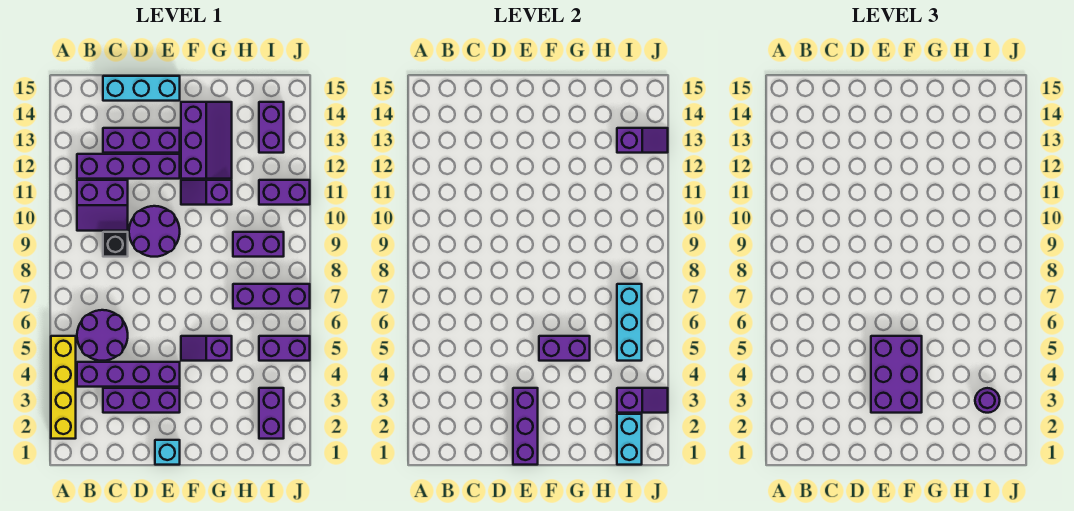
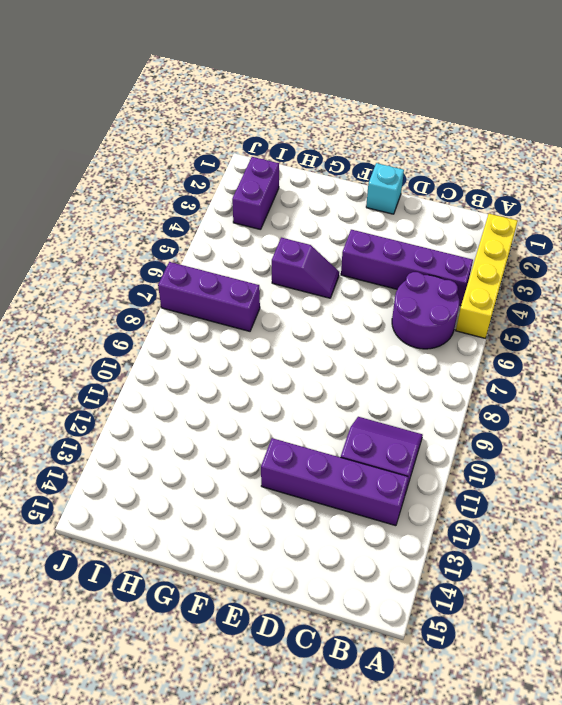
none -> purple 1x3 brick [103,388,180,413]
none -> black 1x1 brick [103,232,128,257]
none -> purple 1x3 brick [103,128,180,153]

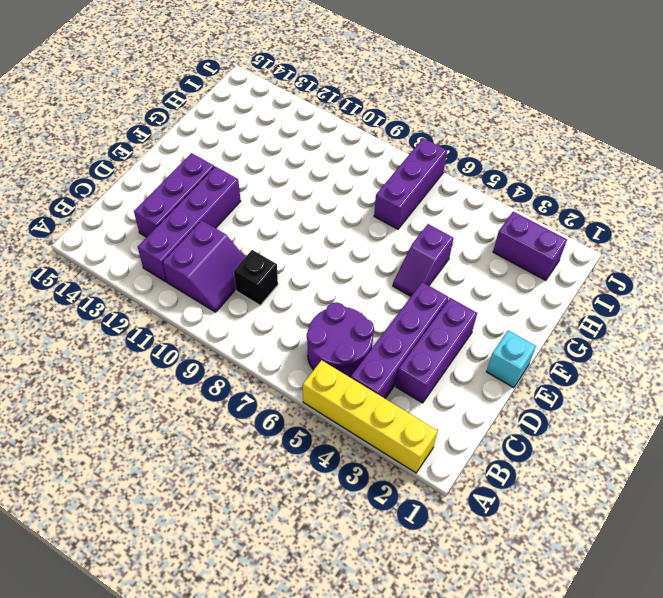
none -> cyan 1x3 brick [103,76,180,101]
none -> purple 2x2 round brick [129,206,180,257]
none -> purple 1x2 slope [181,180,232,205]

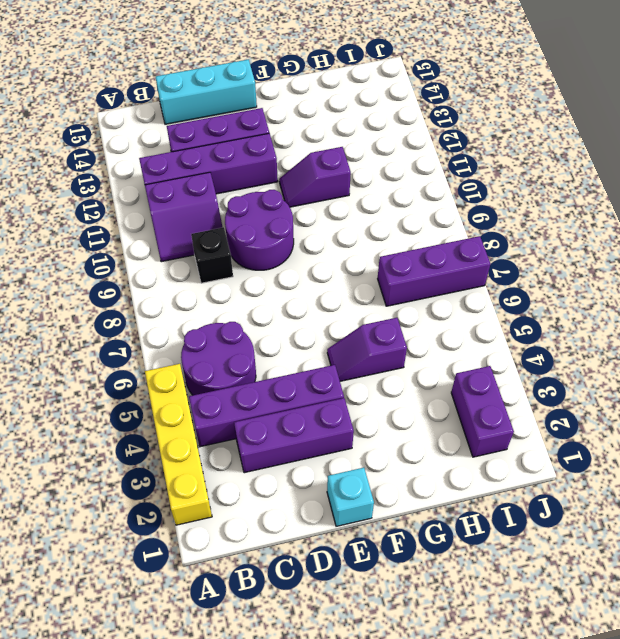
none -> purple 2x3 slope [181,102,232,179]
none -> purple 1x2 brick [233,232,284,257]
none -> purple 1x2 brick [259,336,310,361]

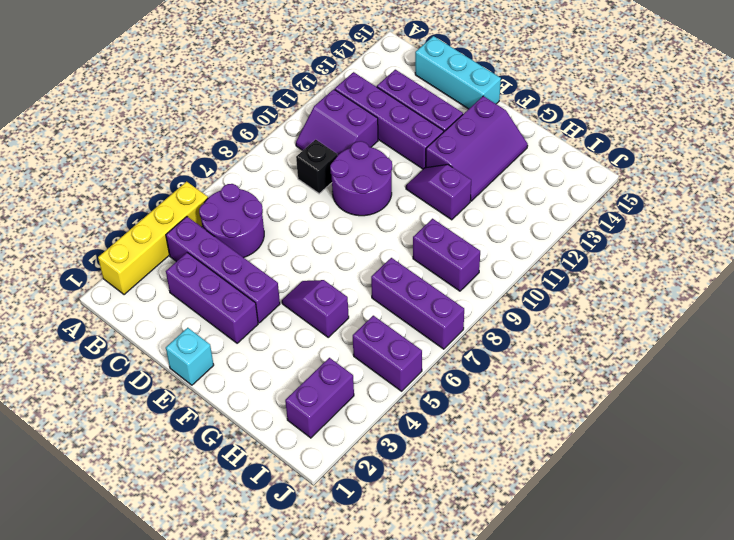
none -> purple 1x2 brick [259,180,310,205]
none -> purple 1x2 brick [259,102,284,153]
none -> purple 1x3 brick [513,388,538,465]

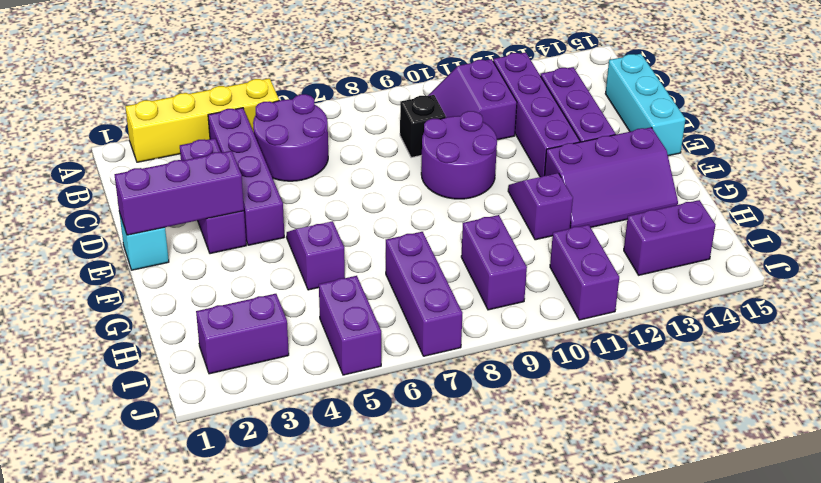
none -> purple 1x2 brick [539,336,590,361]
none -> cyan 1x2 brick [617,414,642,465]
none -> purple 1x2 slope [617,388,668,413]

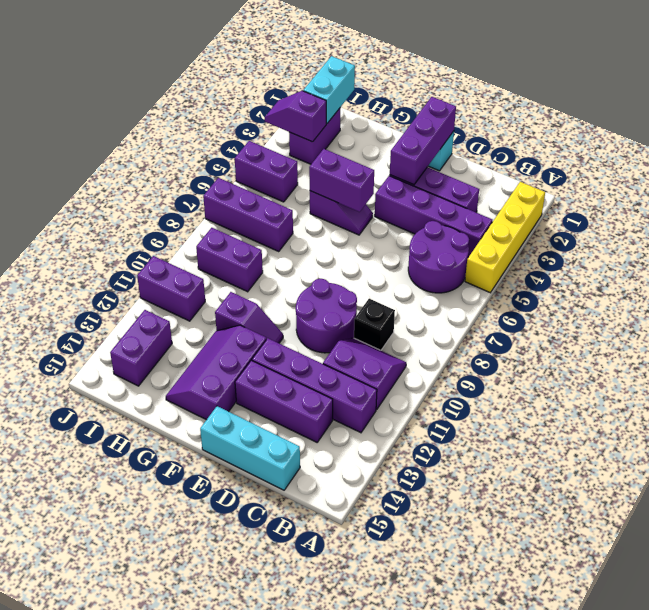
none -> cyan 1x3 brick [617,284,642,361]
none -> purple 1x2 slope [617,128,668,153]
none -> purple 2x3 brick [871,336,922,413]

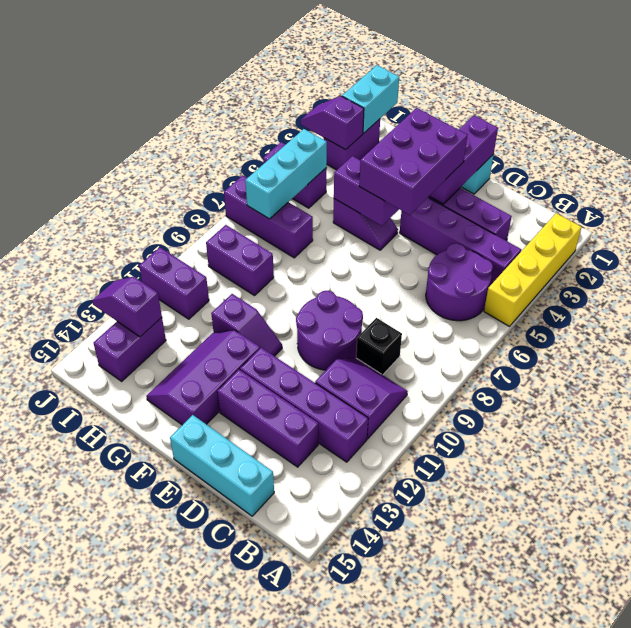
none -> purple 1x1 round brick [975,388,1000,413]

